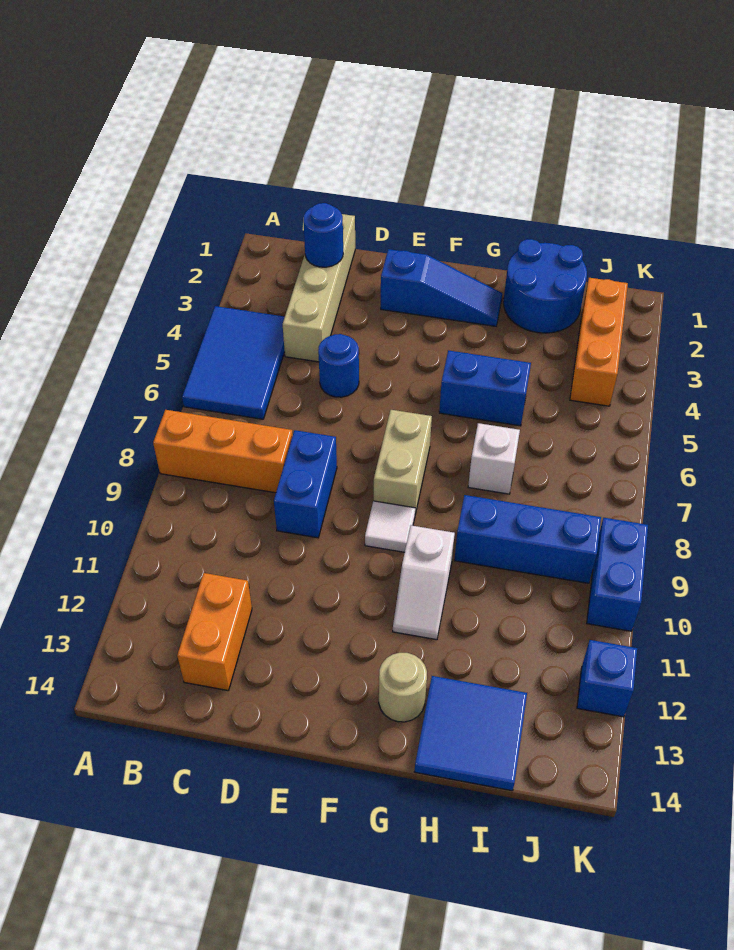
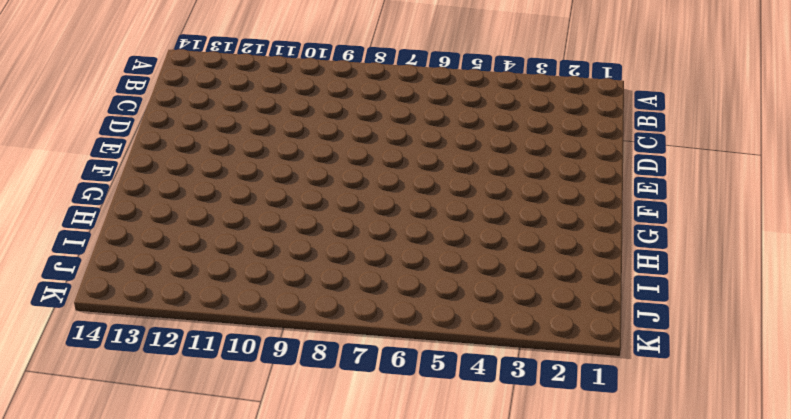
none -> blue 2x3 tile [182,306,285,419]
none -> orange 1x3 brick [153,410,293,493]
none -> tan 1x4 brick [283,214,355,362]

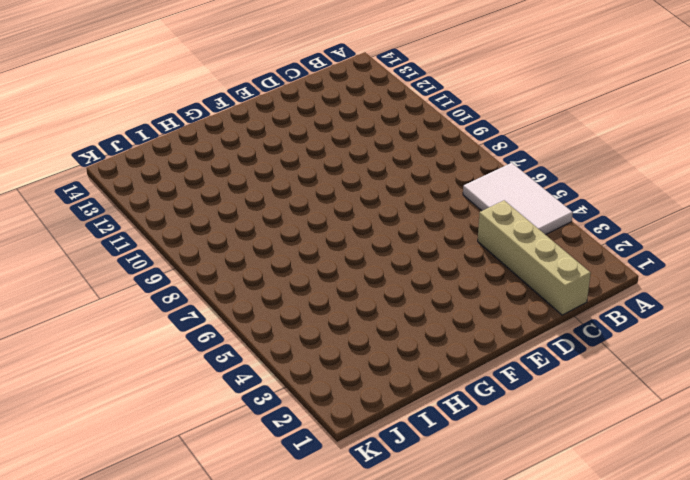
white 2x3 tile [463,163,573,235] -> blue 2x3 tile [182,306,285,419]
none -> orange 1x3 brick [153,410,293,493]
none -> orange 1x2 brick [177,573,252,691]
none -> blue 1x1 round brick [318,334,359,397]

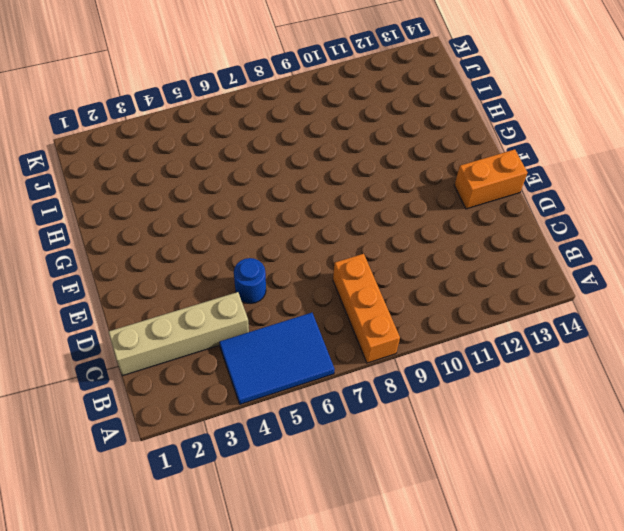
orange 1x2 brick [454,149,528,209] -> orange 1x2 brick moved to [177,573,252,691]
none -> blue 1x2 brick [274,430,337,538]
none -> blue 1x3 slope [381,249,502,326]
none -> tan 1x2 brick [374,410,432,514]

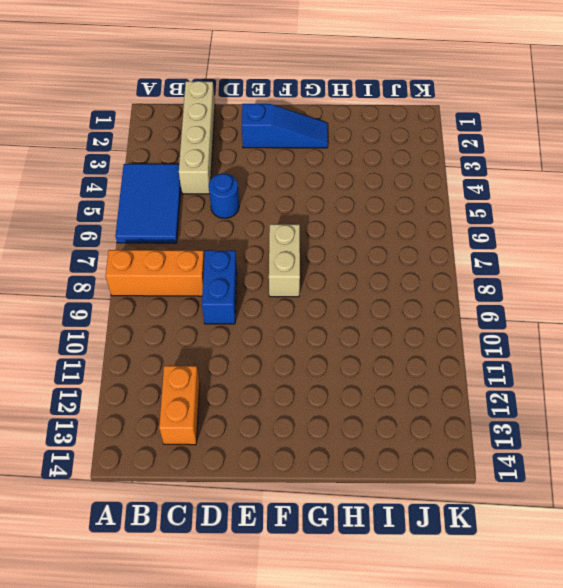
none -> white 1x1 tile [365,501,415,552]
none -> blue 1x2 brick [439,350,531,426]
none -> white 1x2 slope [393,525,455,640]

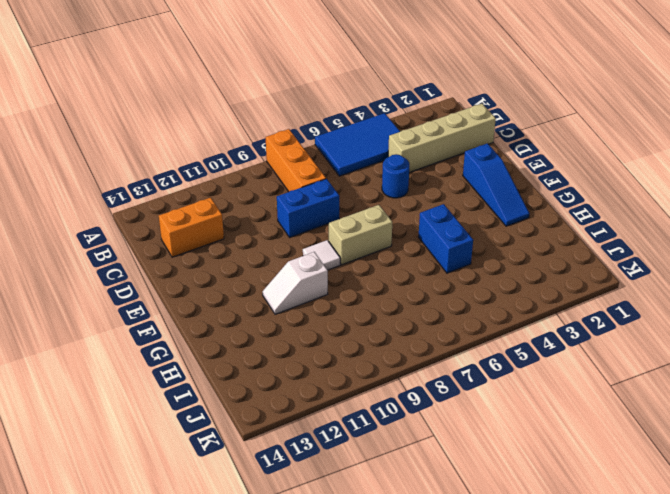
none -> tan 1x1 round brick [379,653,427,722]
none -> blue 2x2 round brick [503,239,587,333]
none -> white 1x1 brick [468,423,520,494]

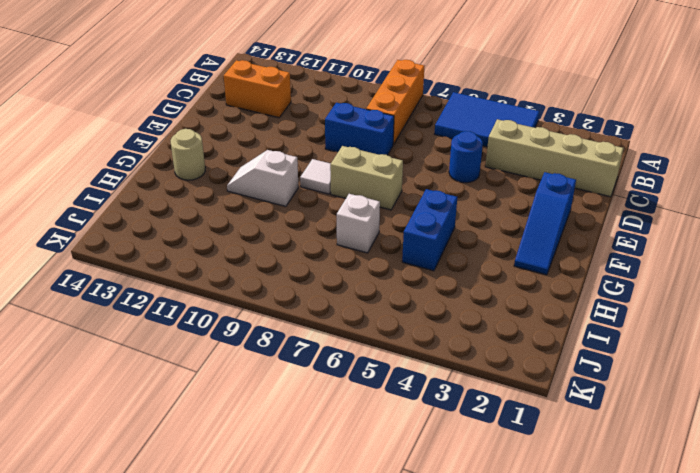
none -> blue 2x2 round brick [503,239,587,333]
none -> blue 1x3 brick [454,495,601,583]
none -> blue 2x2 tile [415,676,527,791]

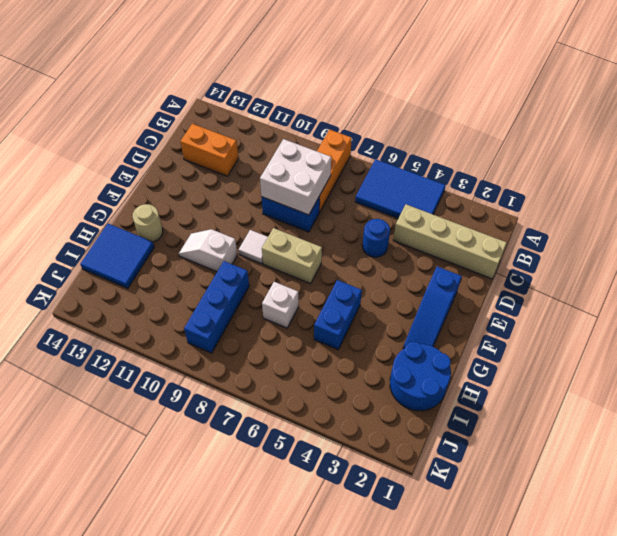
white 2x2 brick [260,139,331,215] -> none
none -> orange 1x3 brick [570,278,628,406]
none -> blue 1x2 brick [587,518,648,631]
none -> blue 1x1 brick [577,640,637,717]

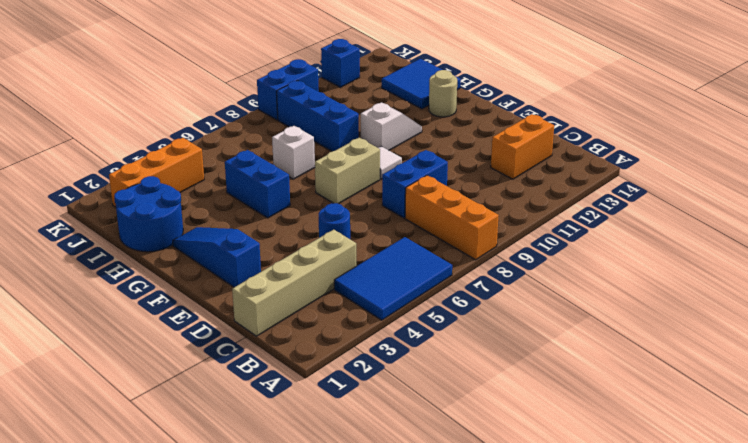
none -> blue 1x1 round brick [303,203,343,267]

